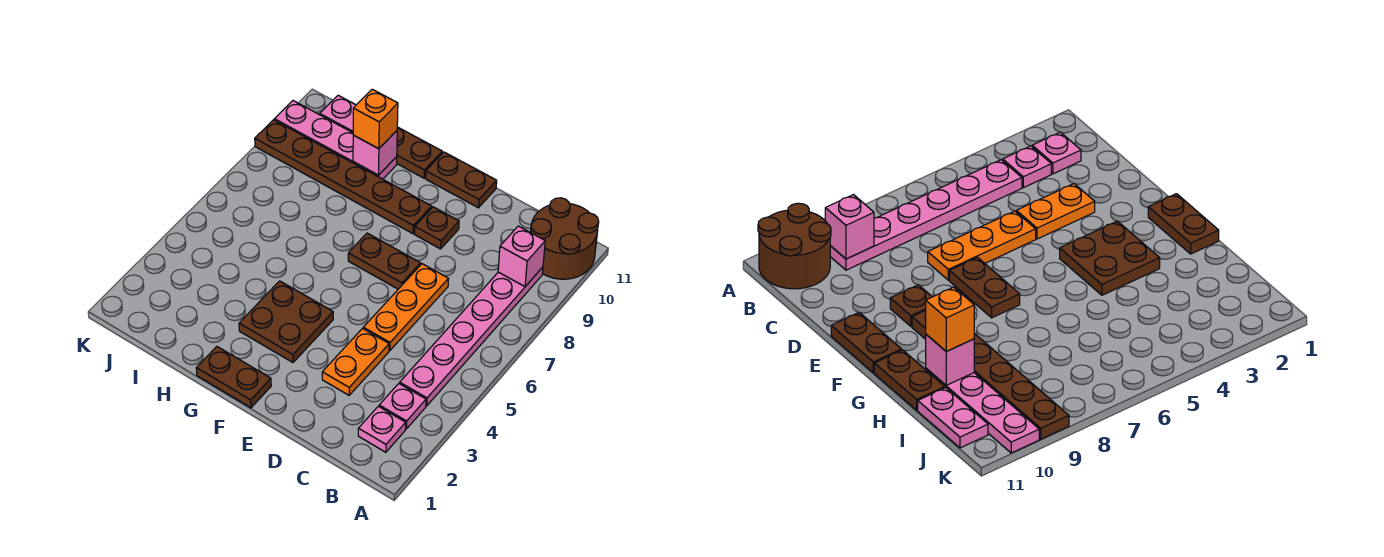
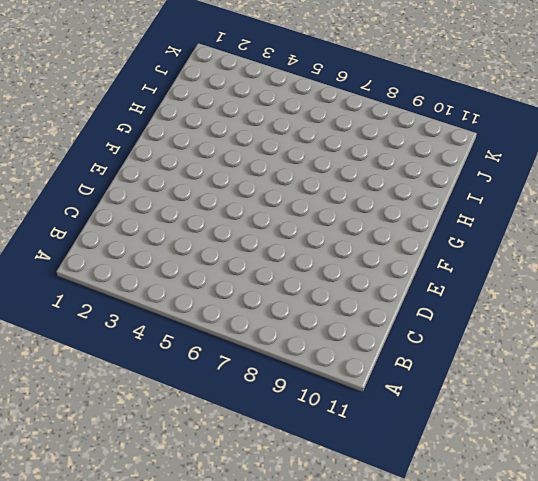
none -> brown 2x2 round brick [531,198,599,279]
none -> pink 1x1 plate [358,406,406,452]
none -> pink 1x1 plate [379,384,426,429]

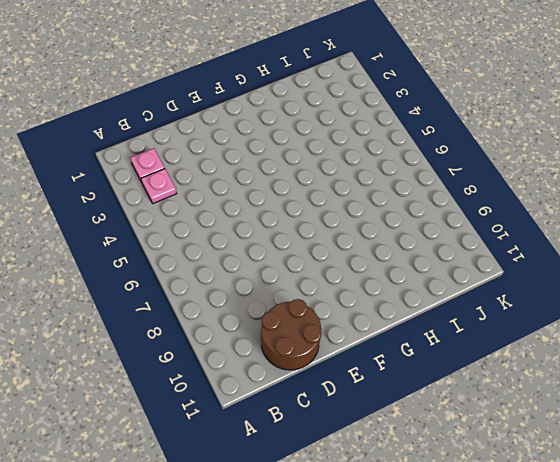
brown 2x2 round brick [261,299,322,370] -> brown 2x2 round brick moved to [531,198,599,279]
none -> pink 1x6 plate [400,267,543,406]
none -> orange 1x2 plate [322,329,389,395]
none -> orange 1x3 plate [363,264,448,351]

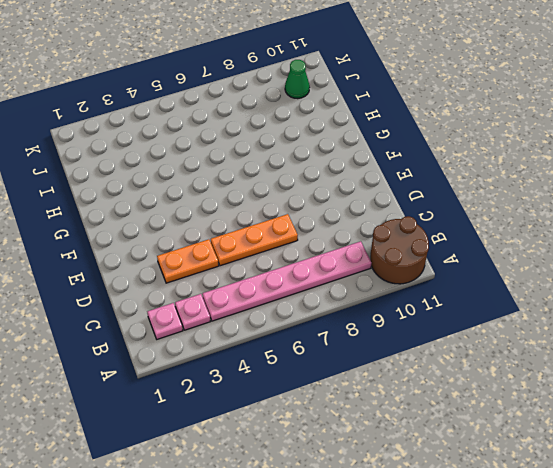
green 1x1 cone [285,60,310,99] -> pink 1x4 plate [274,101,397,179]
none -> brown 1x2 plate [348,233,421,289]
none -> brown 1x1 plate [415,207,459,249]
none -> brown 1x2 plate [426,152,497,208]

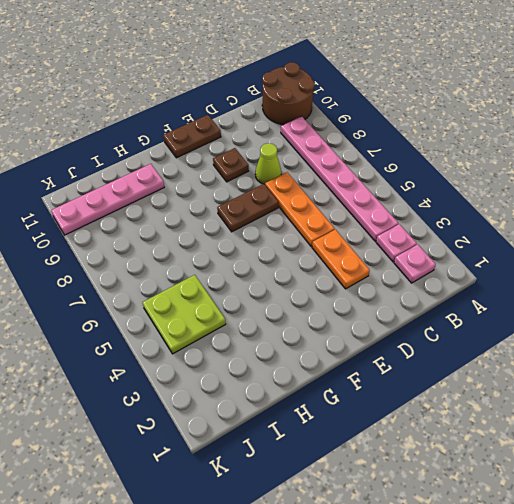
lime 1x1 cone [255,143,281,184] -> none
lime 2x2 plate [142,275,226,354] -> none
none -> brown 1x2 plate [196,347,271,408]
none -> brown 2x2 plate [239,281,333,362]
none -> brown 1x6 plate [255,120,432,234]

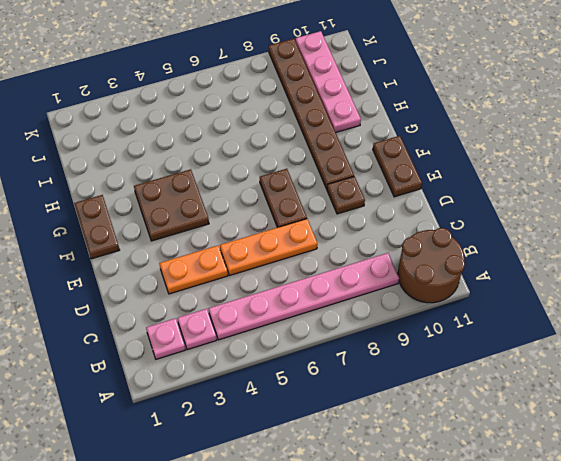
none -> brown 1x2 plate [397,127,442,178]
none -> pink 1x2 plate [320,95,356,133]
none -> pink 1x1 brick [498,226,545,287]

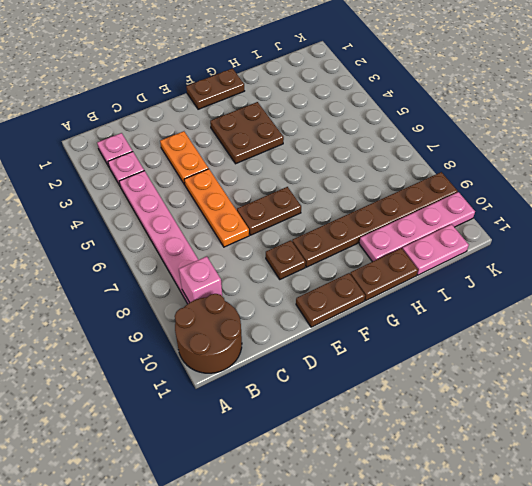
none -> pink 1x1 brick [353,131,397,175]
none -> orange 1x1 brick [353,89,398,149]

